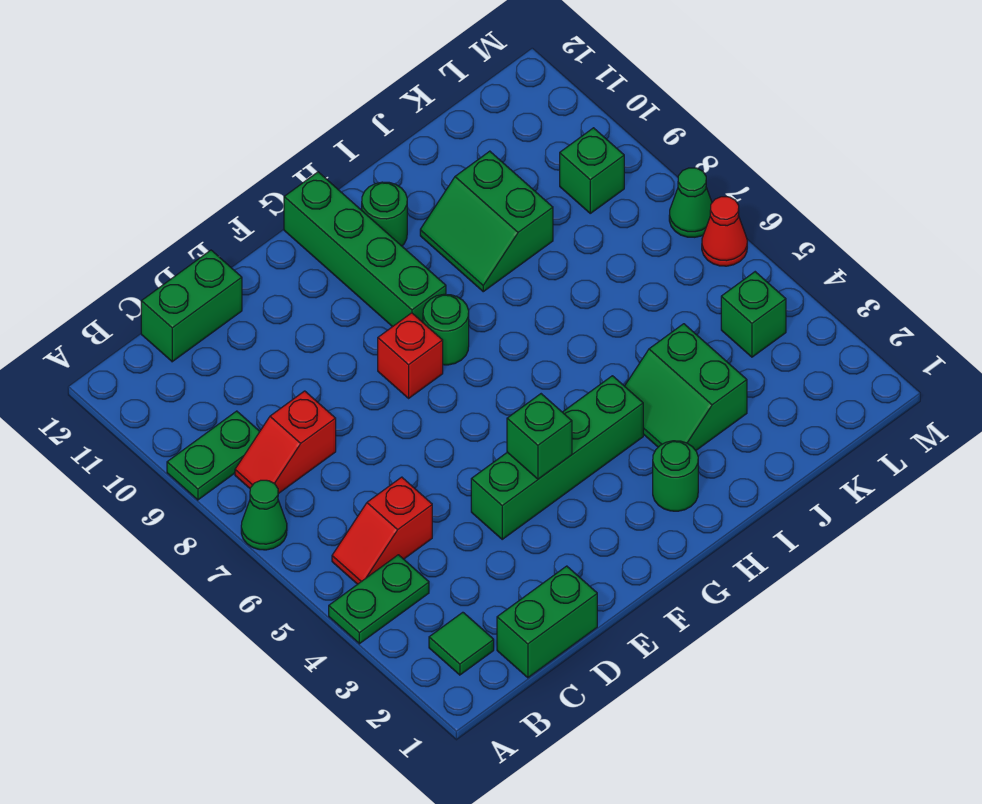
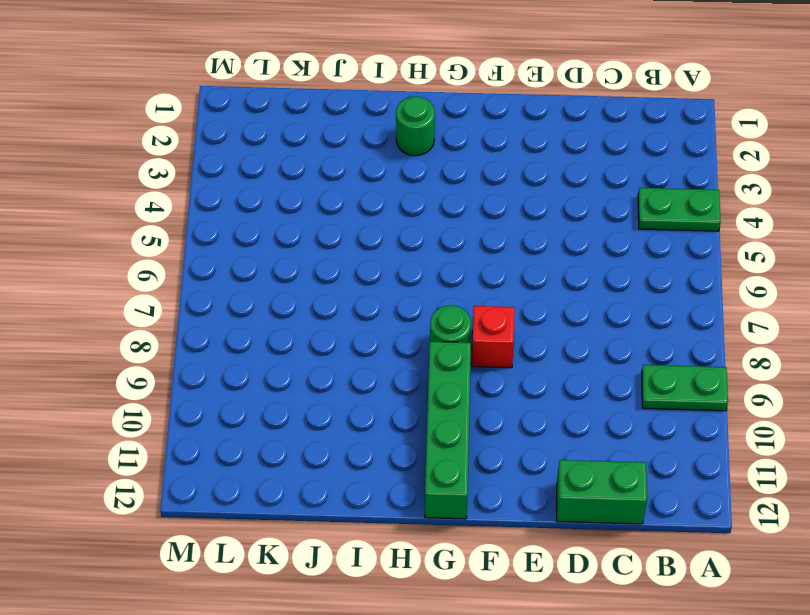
none -> green 1x1 cone [241,480,287,550]
none -> green 1x1 tile [429,612,494,675]
none -> red 1x2 slope [332,477,432,584]

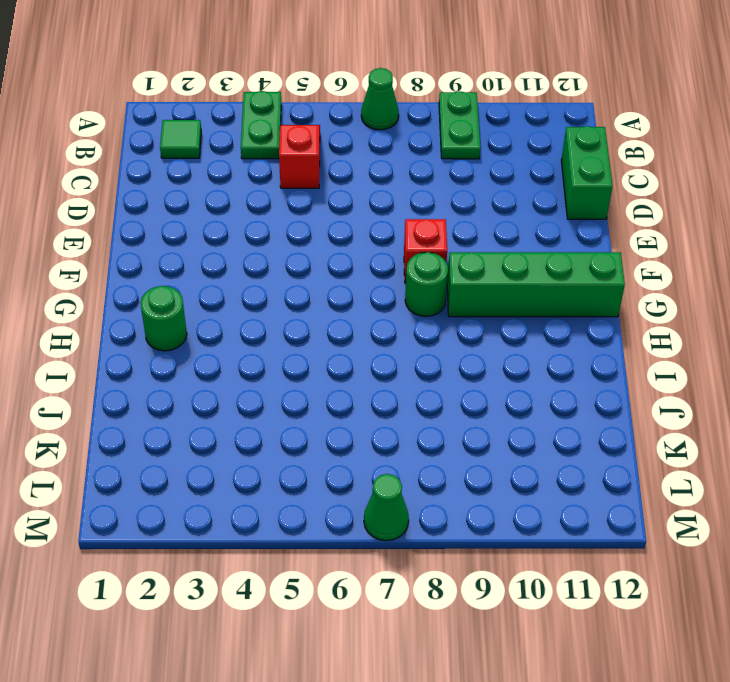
none -> red 1x2 slope [235,391,336,494]
none -> green 1x2 brick [497,566,597,678]
none -> green 1x4 brick [471,376,643,539]

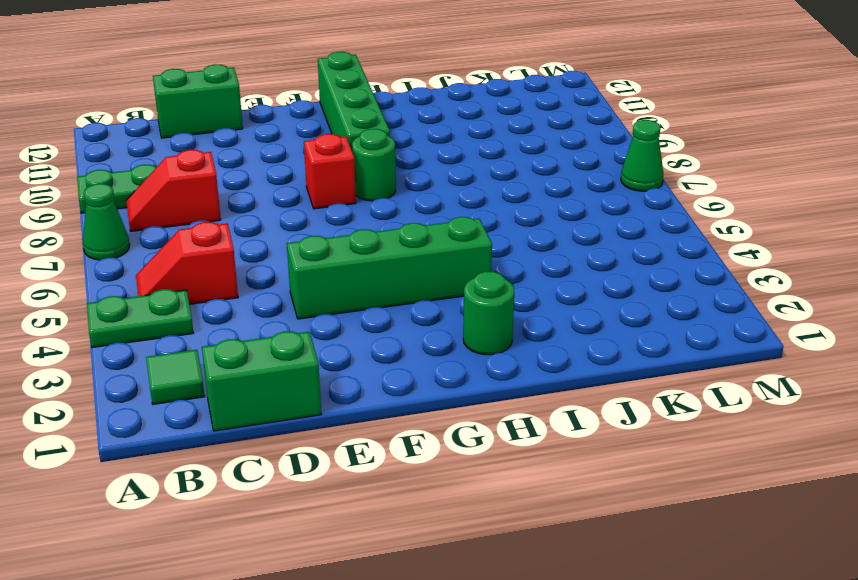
none -> green 1x1 round brick [362,182,407,246]
none -> green 2x2 slope [625,324,747,450]
none -> green 2x2 slope [420,151,553,292]

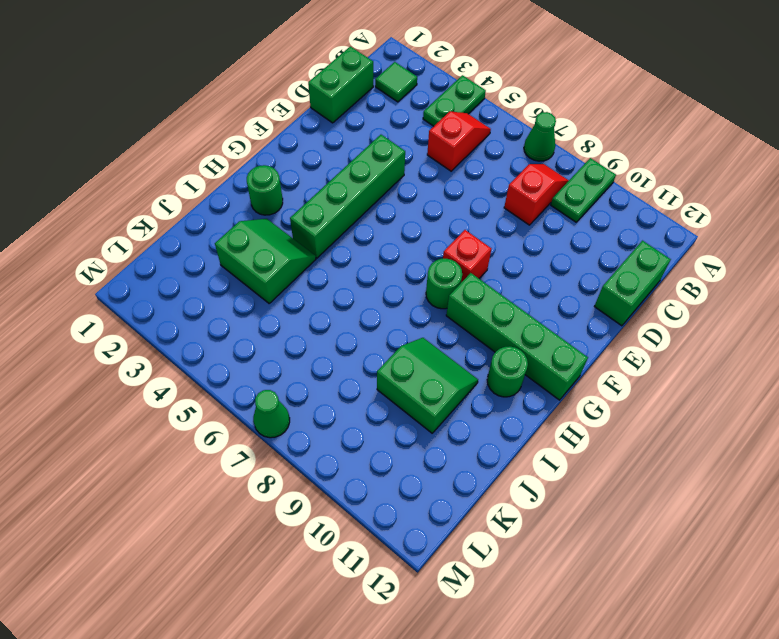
none -> green 1x1 brick [721,272,786,357]
none -> green 1x1 brick [560,128,624,213]
none -> red 1x1 cone [702,197,747,266]

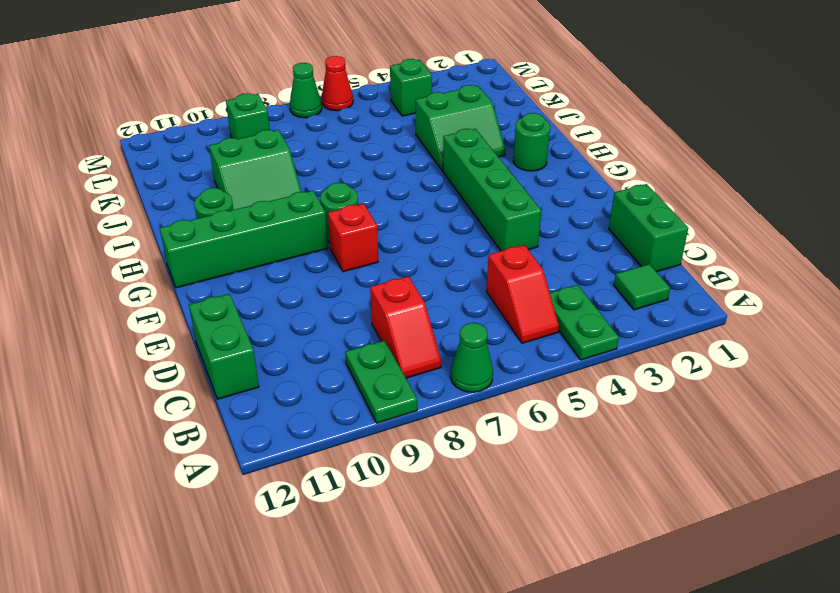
none -> green 1x1 brick [507,394,572,479]

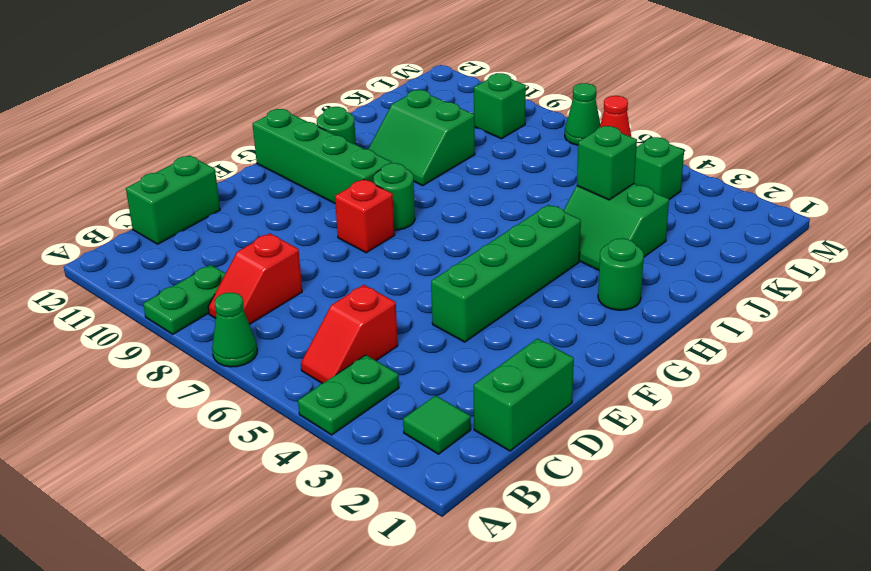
green 1x1 brick [577,126,637,200] -> green 1x1 brick moved to [507,394,572,479]

